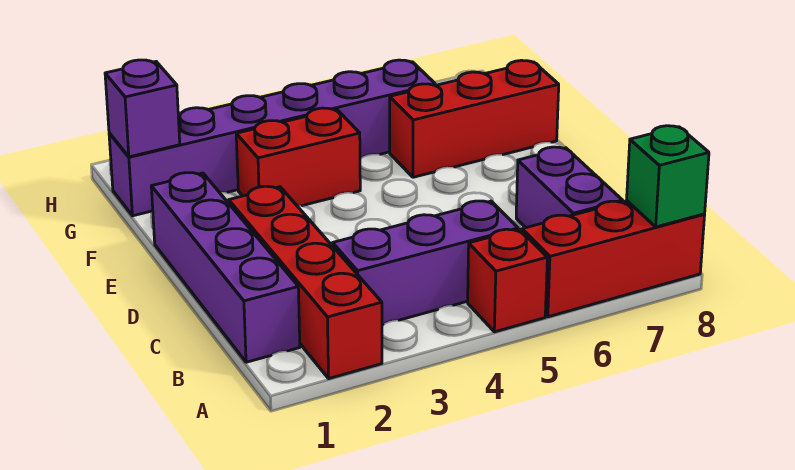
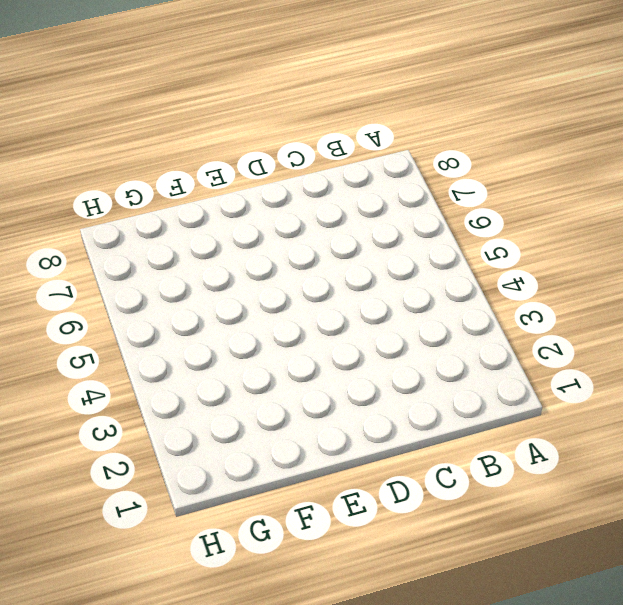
none -> red 1x4 brick [229,186,382,378]
none -> red 1x1 brick [468,229,547,332]

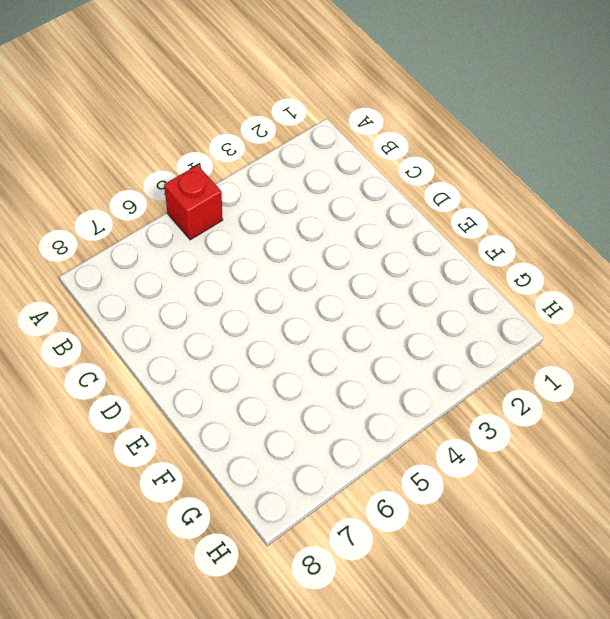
none -> red 1x4 brick [229,186,382,378]
none -> red 1x3 brick [522,201,705,317]

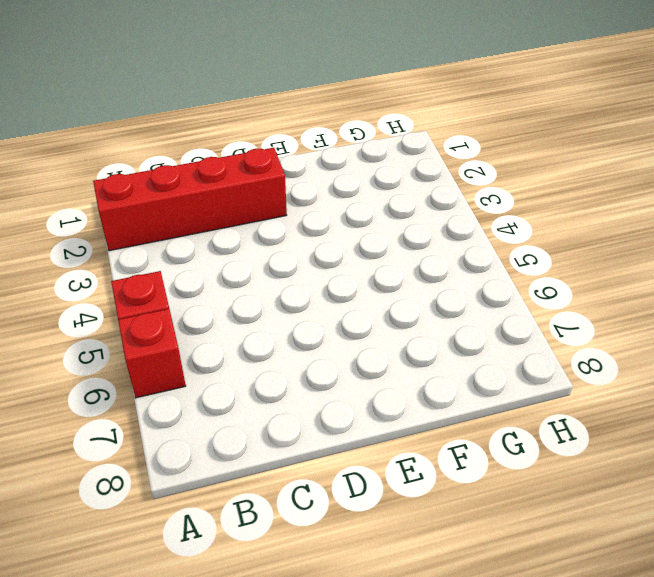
red 1x1 brick [118,309,186,398] -> red 1x3 brick [522,201,705,317]
none -> purple 1x4 brick [151,173,300,362]
none -> purple 1x3 brick [333,201,518,325]

